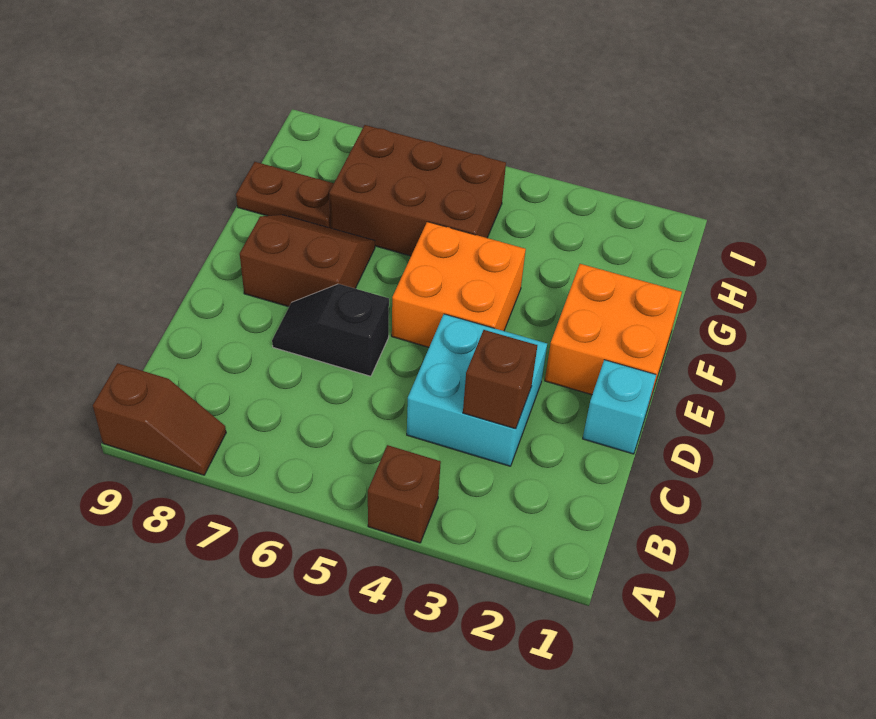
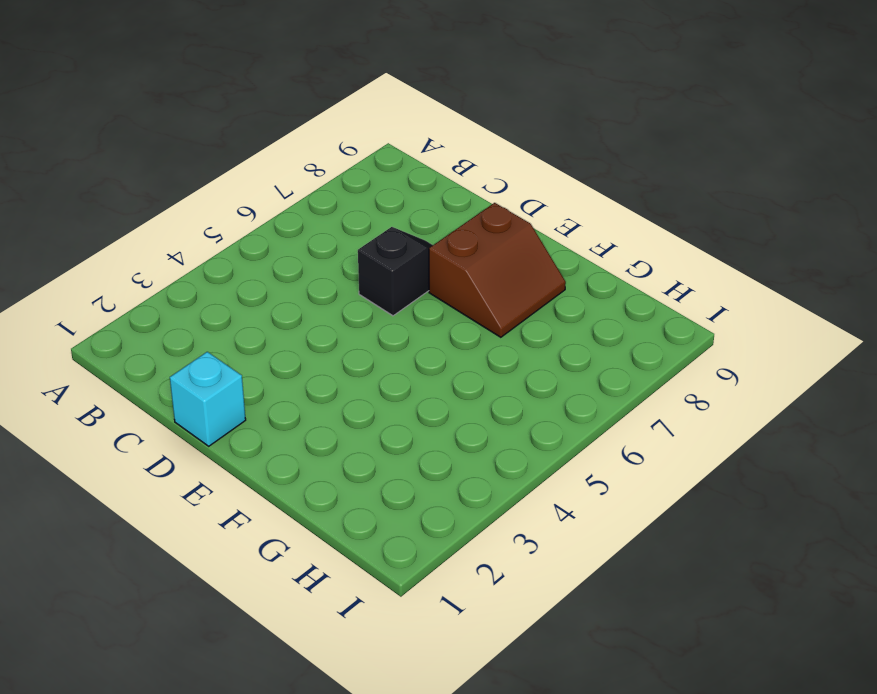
none -> brown 1x1 brick [368,445,441,543]
none -> brown 1x2 slope [93,363,226,475]

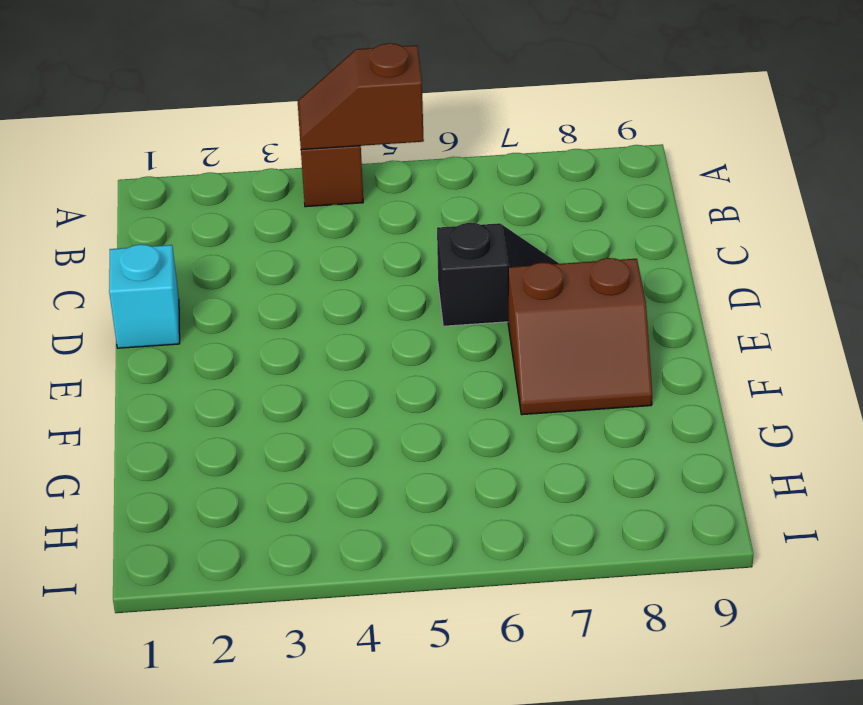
brown 1x2 slope [298,43,424,150] -> brown 1x2 slope moved to [93,363,226,475]
none -> cyan 2x2 brick [407,314,547,466]
none -> orange 2x2 brick [545,264,682,403]

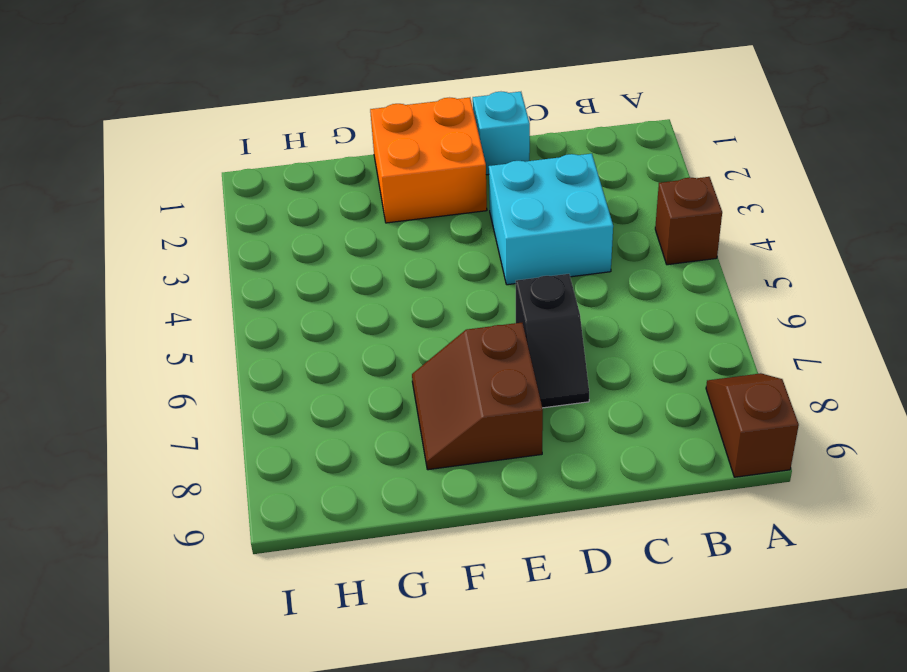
none -> orange 2x2 brick [392,222,526,347]
none -> brown 2x3 brick [329,125,506,256]

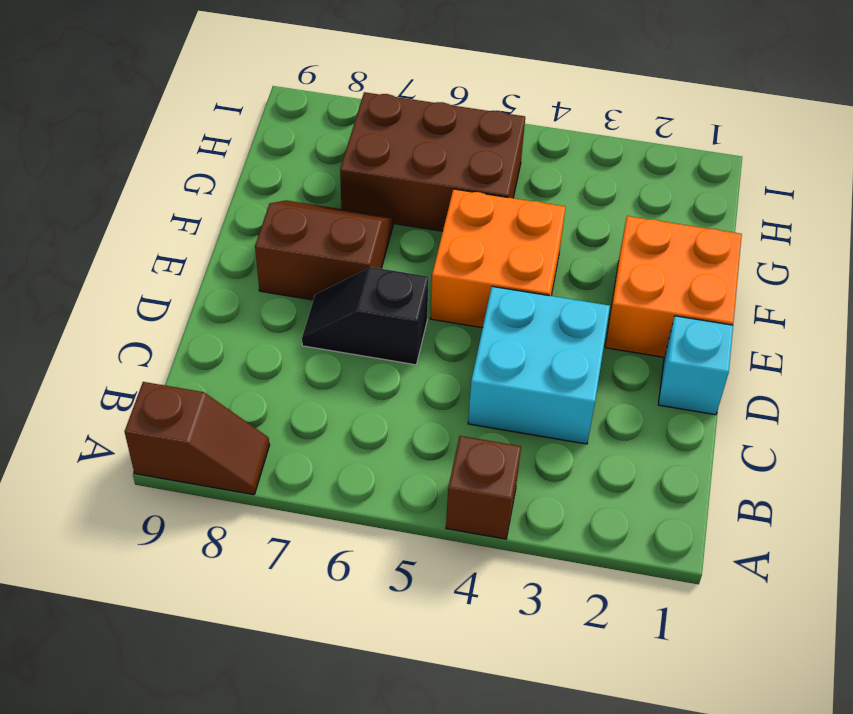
none -> brown 1x2 plate [236,162,334,228]
none -> brown 1x1 brick [463,330,537,429]

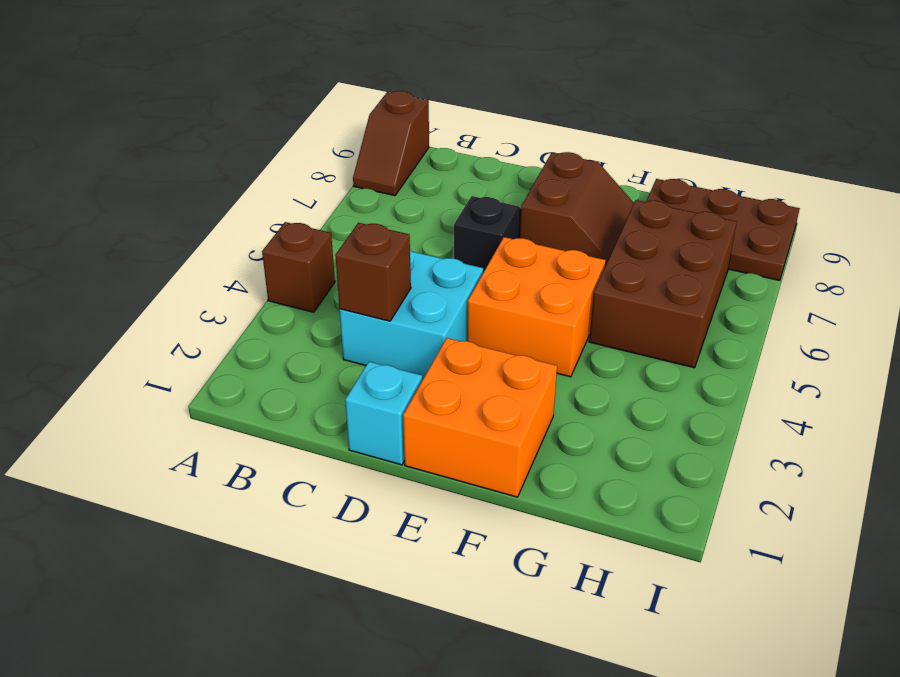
brown 2x3 plate [646,179,800,281] -> brown 1x2 plate [236,162,334,228]

